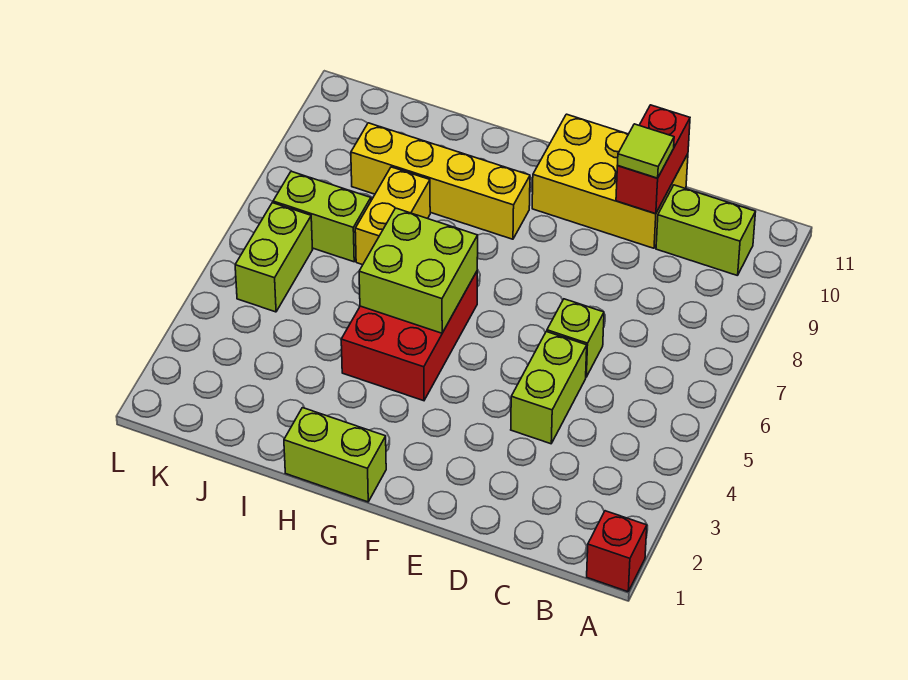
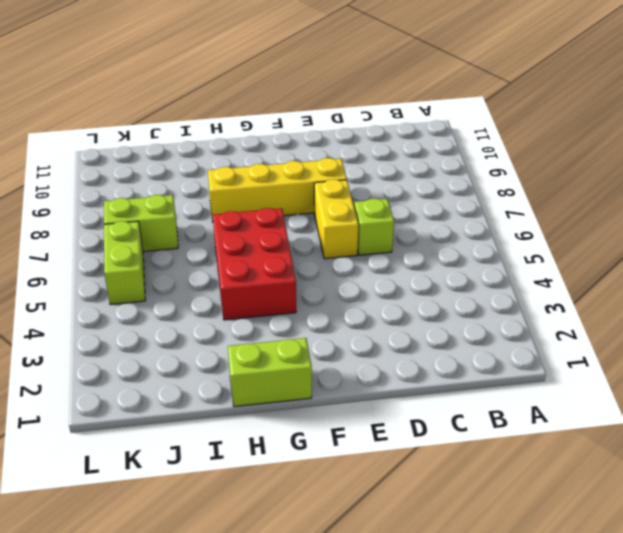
yellow 1x2 brick [314,179,358,259] -> yellow 1x2 brick moved to [355,167,430,265]
yellow 1x4 brick [208,158,347,221] -> yellow 1x4 brick moved to [351,123,530,239]
none -> red 1x1 brick [587,511,647,592]
none -> lime 1x2 brick [656,185,756,276]
none -> lime 1x2 brick [511,332,587,444]

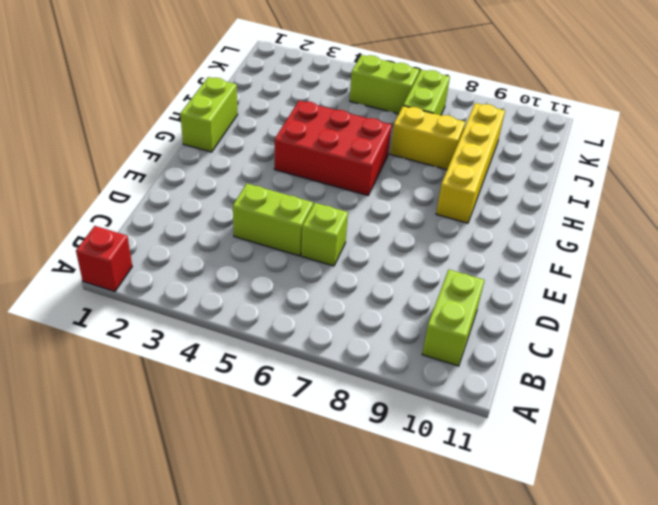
none -> yellow 2x3 brick [532,114,688,248]
none -> red 1x2 brick [616,105,690,214]
none -> lime 2x2 brick [359,208,478,333]

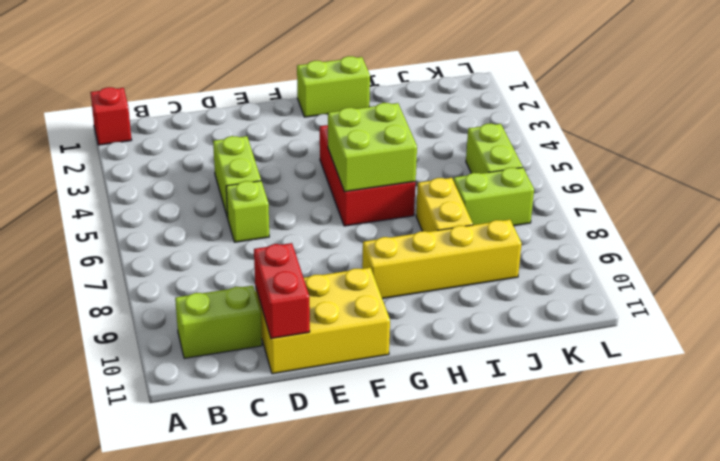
none -> lime 1x1 tile [618,124,674,178]

